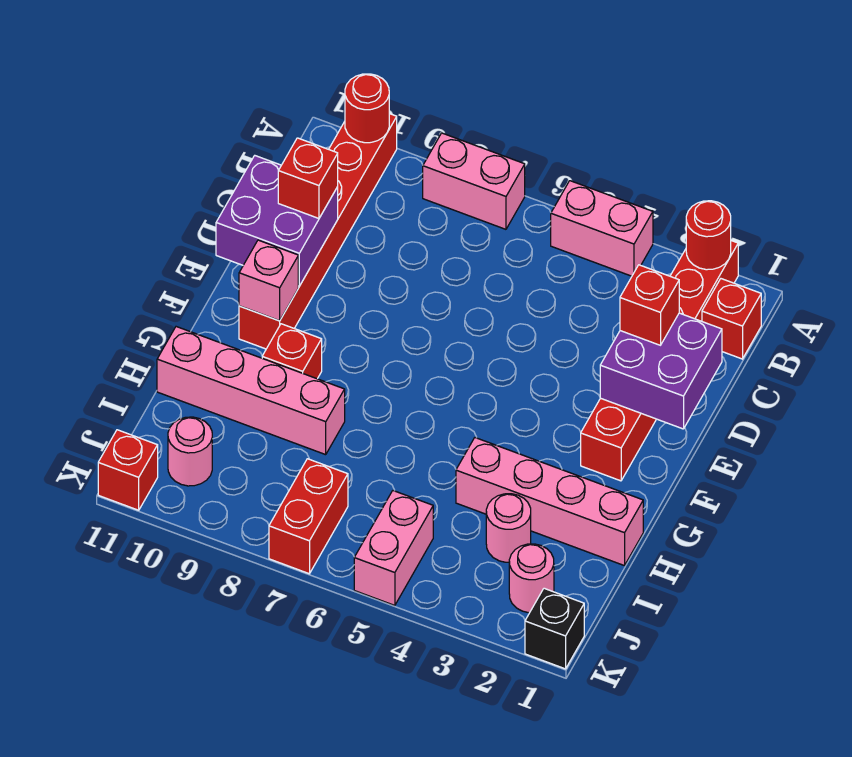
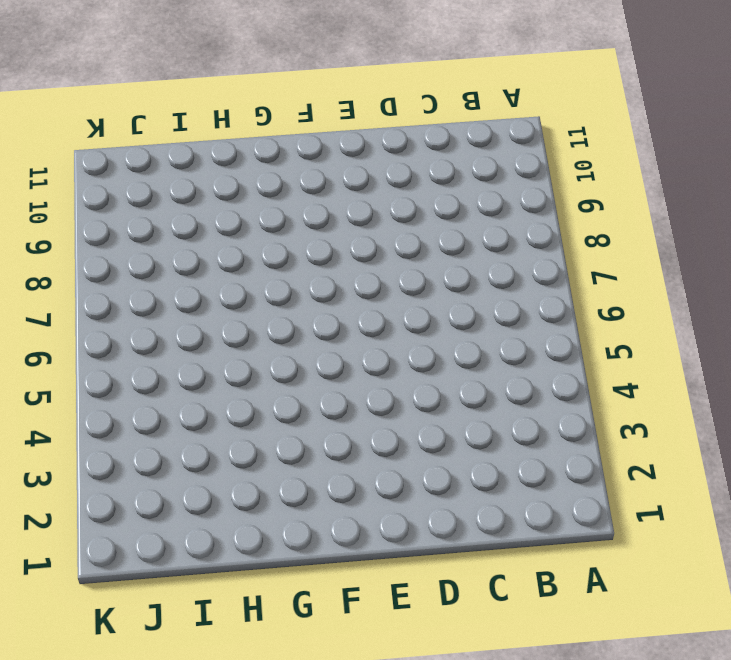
none -> red 1x6 brick [581,241,738,481]
none -> pink 1x2 brick [551,181,653,276]
none -> pink 1x2 brick [423,133,525,229]

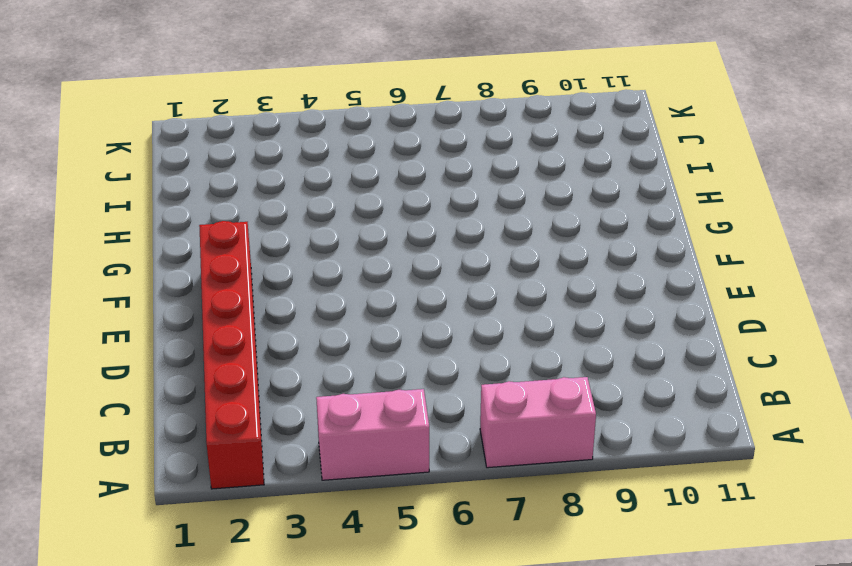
none -> red 1x6 brick [239,114,397,349]
none -> red 1x1 brick [702,279,761,359]
none -> red 1x1 brick [262,324,322,379]

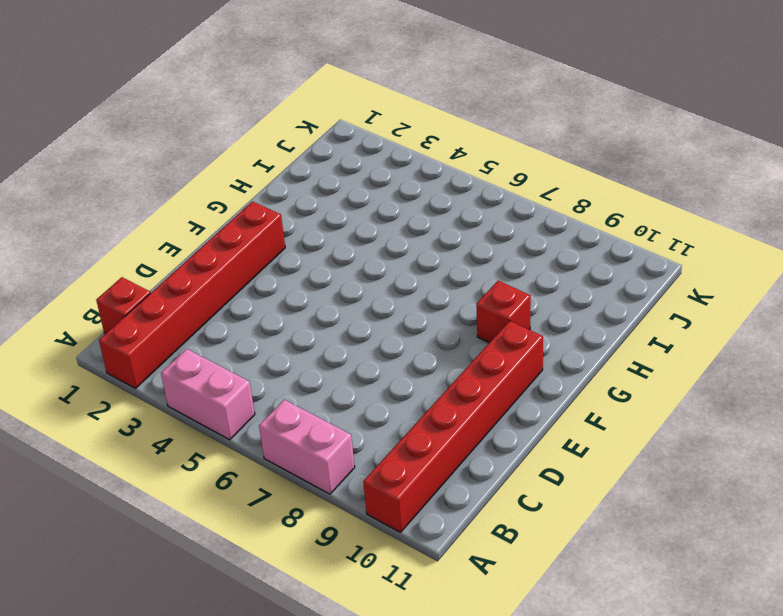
none -> pink 1x4 brick [456,438,643,566]
none -> pink 1x4 brick [157,327,345,455]
none -> pink 1x1 round brick [486,494,531,562]

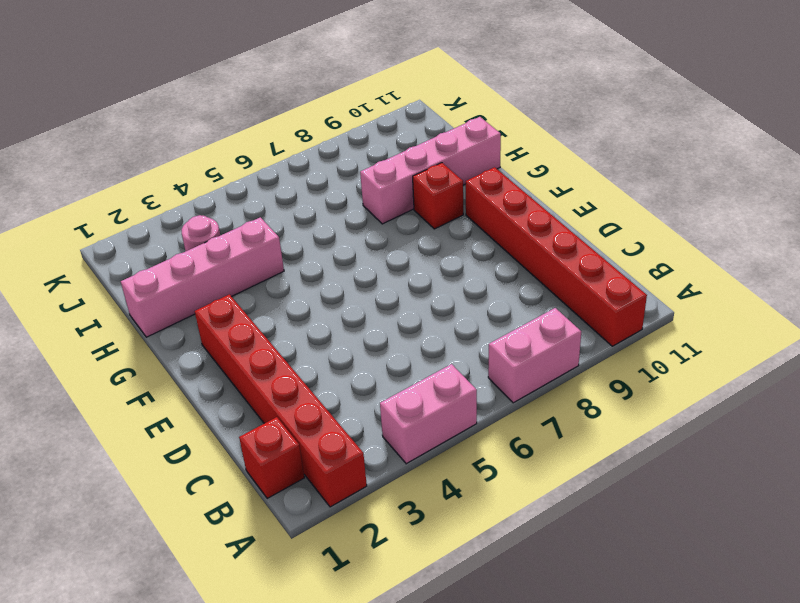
none -> pink 1x1 round brick [509,544,554,613]
none -> pink 1x2 brick [354,491,433,605]
none -> red 1x2 brick [269,459,348,574]

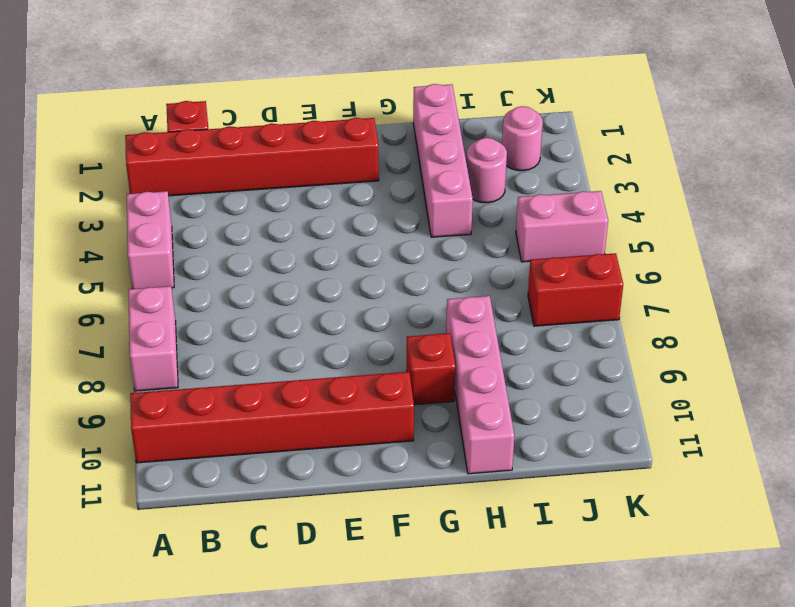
none -> pink 1x1 round brick [168,417,212,486]
none -> black 1x1 brick [525,588,584,669]
none -> red 1x1 brick [98,430,158,510]

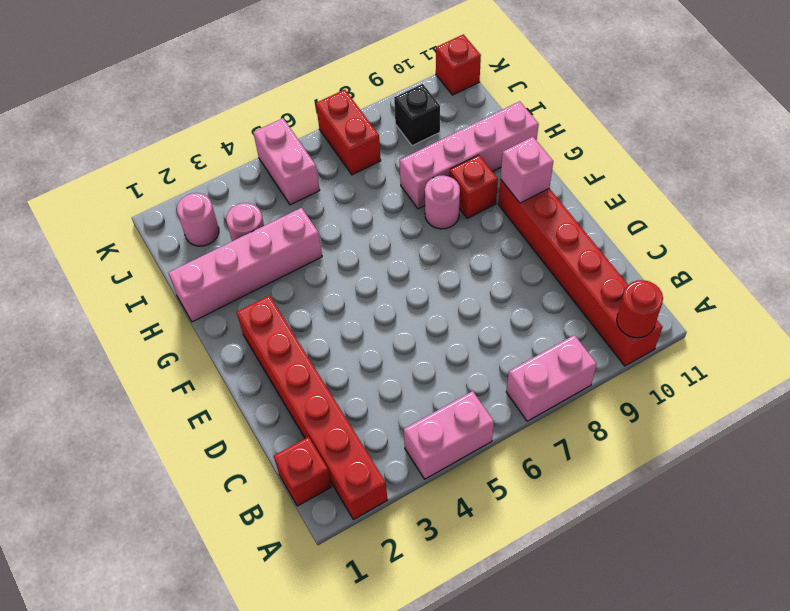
pink 1x1 round brick [425,175,460,229] -> pink 1x1 round brick moved to [168,417,212,486]
black 1x1 brick [394,84,440,146] -> black 1x1 brick moved to [525,588,584,669]
none -> red 1x1 round brick [686,201,731,270]
none -> purple 2x2 brick [600,313,722,429]
none -> purple 2x2 brick [216,156,338,286]

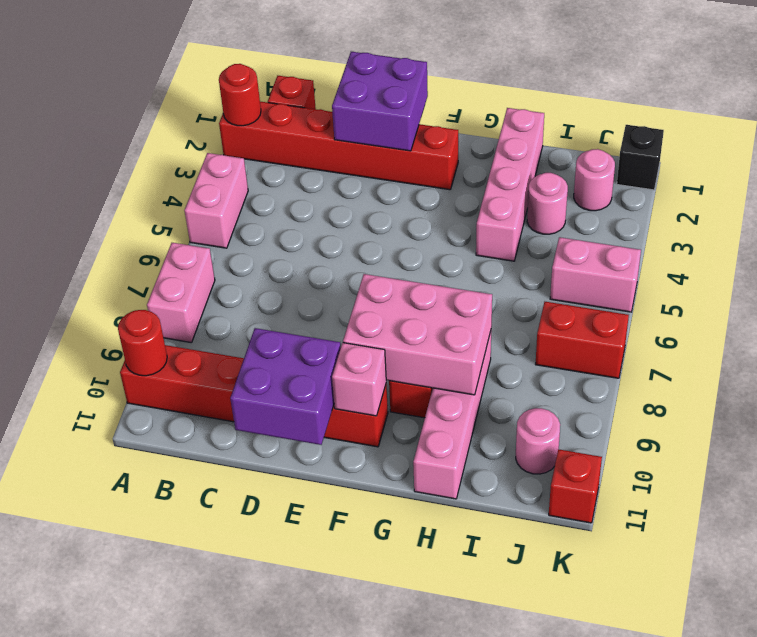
pink 2x3 brick [343,274,492,395] -> none
none -> red 1x1 brick [620,265,679,345]
none -> red 1x1 brick [278,138,338,218]

